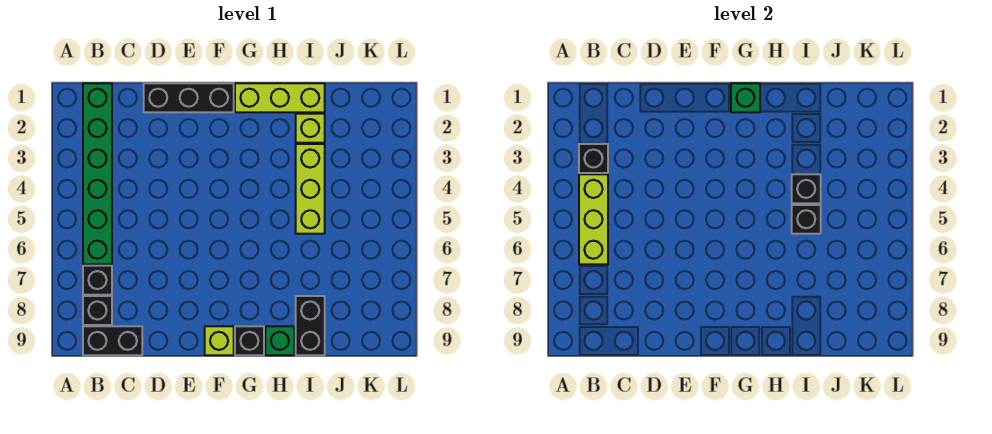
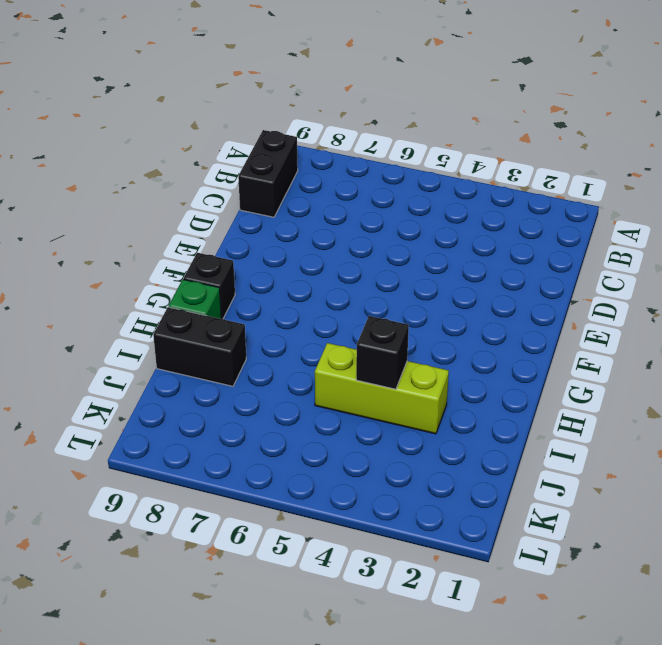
none -> green 1x6 brick [83,83,112,264]
none -> black 1x1 brick [83,266,112,295]
none -> black 1x1 brick [83,296,112,325]

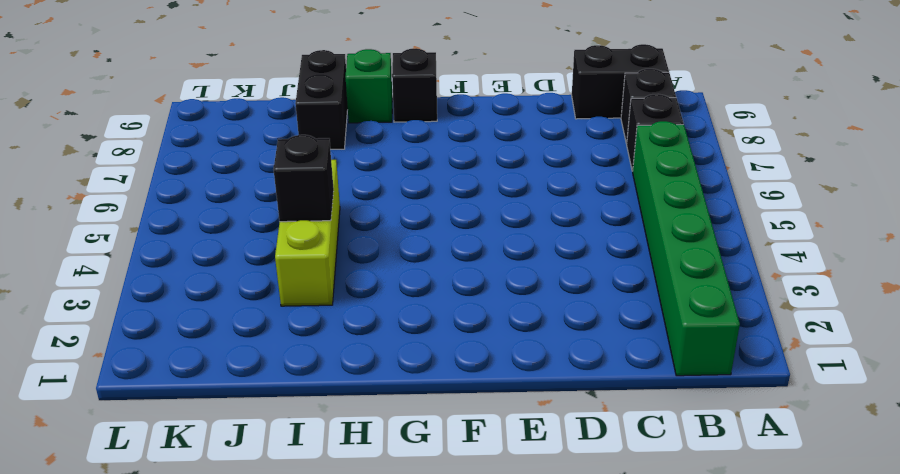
none -> black 1x3 brick [144,83,234,112]
none -> lime 1x1 brick [205,326,234,355]
none -> lime 1x3 brick [235,83,325,112]

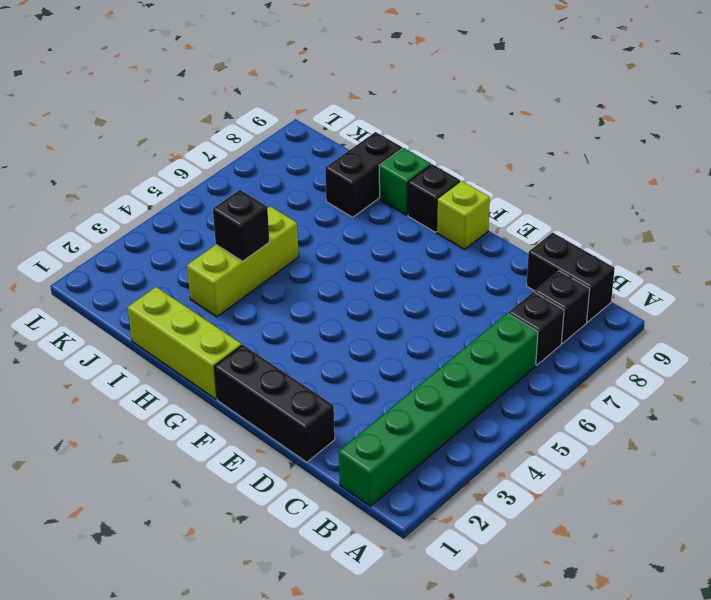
none -> lime 1x1 brick [296,114,325,143]
none -> black 1x1 brick [579,144,608,173]
none -> lime 1x3 brick [579,174,608,264]

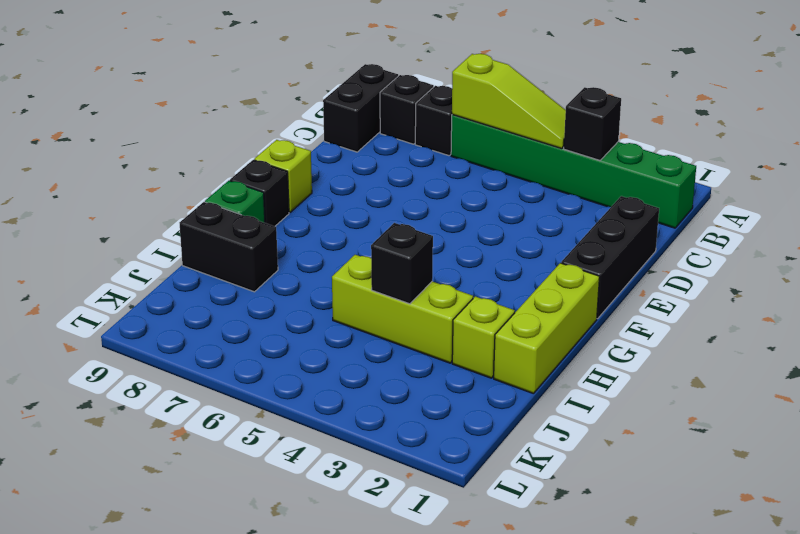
lime 1x3 slope [452,54,566,149] -> lime 1x3 brick [579,174,608,264]
none -> green 1x1 brick [731,83,760,112]
none -> black 1x1 brick [792,205,821,234]

